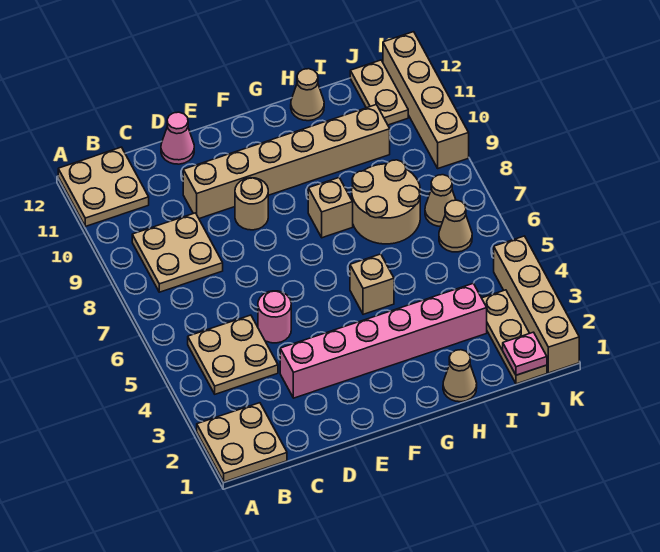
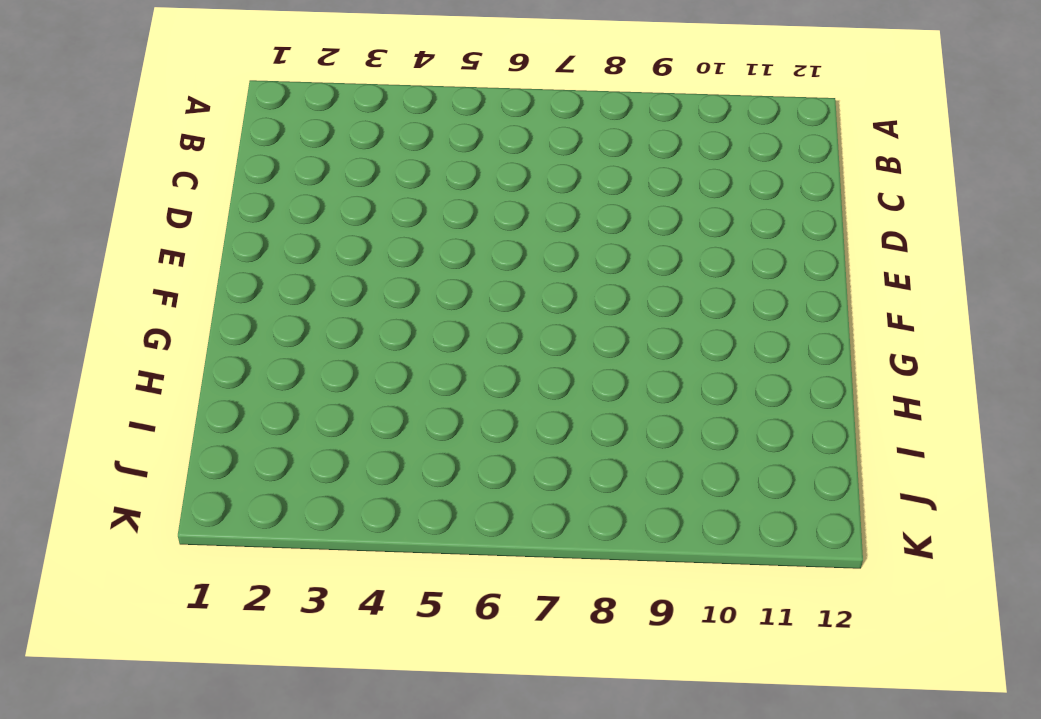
none -> tan 2x2 plate [197,403,287,482]
none -> tan 2x2 plate [58,147,149,226]
none -> tan 2x2 plate [188,315,278,394]

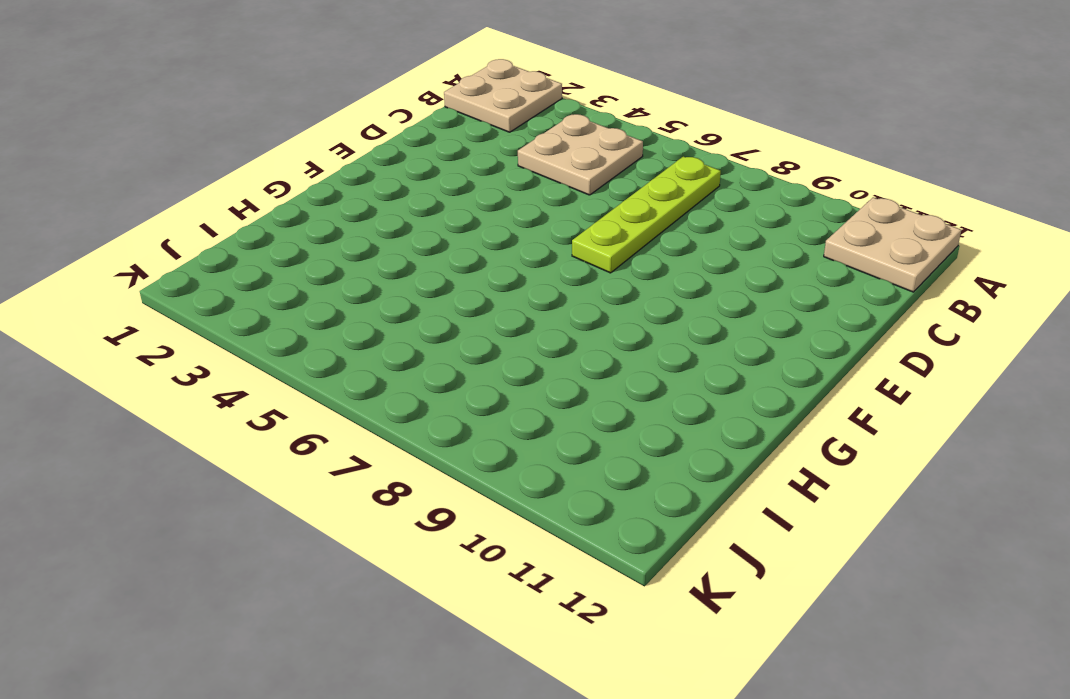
lime 1x4 plate [572,156,721,273] -> none
none -> tan 2x2 plate [132,213,223,292]
none -> pink 1x6 brick [280,283,487,398]
none -> pink 1x1 round brick [258,291,291,343]

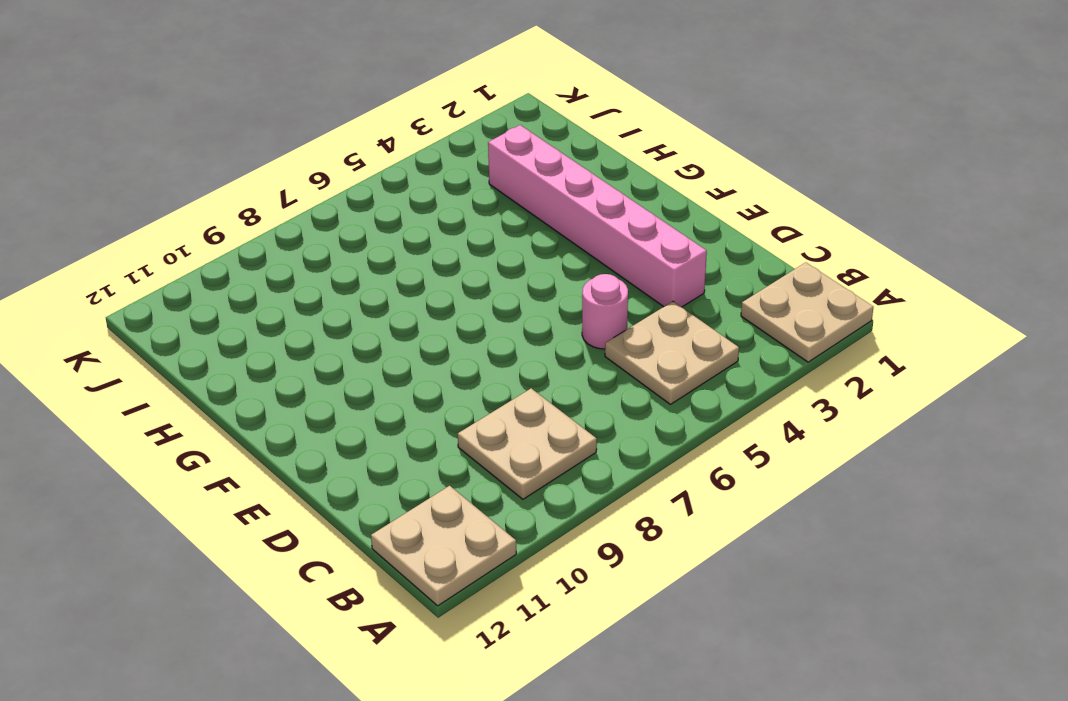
none -> tan 1x6 brick [183,105,390,219]
none -> pink 1x1 cone [161,112,194,164]
none -> tan 1x1 round brick [235,178,268,230]

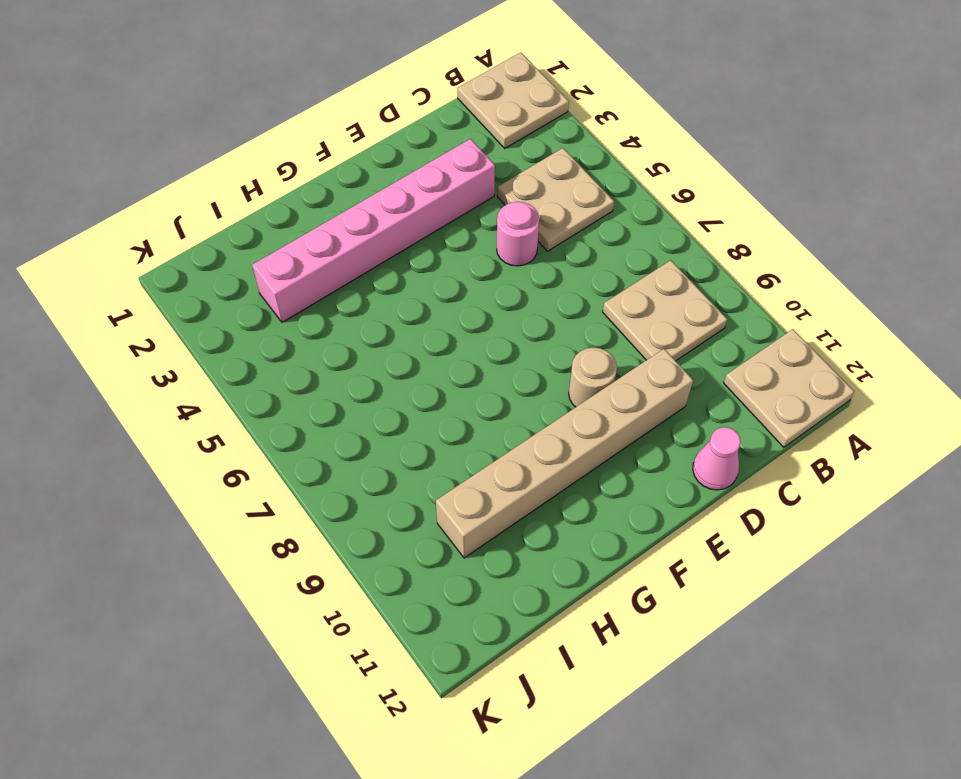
none -> tan 1x1 brick [350,254,394,314]
none -> tan 1x1 brick [308,178,353,238]
none -> tan 1x1 cone [443,350,477,402]

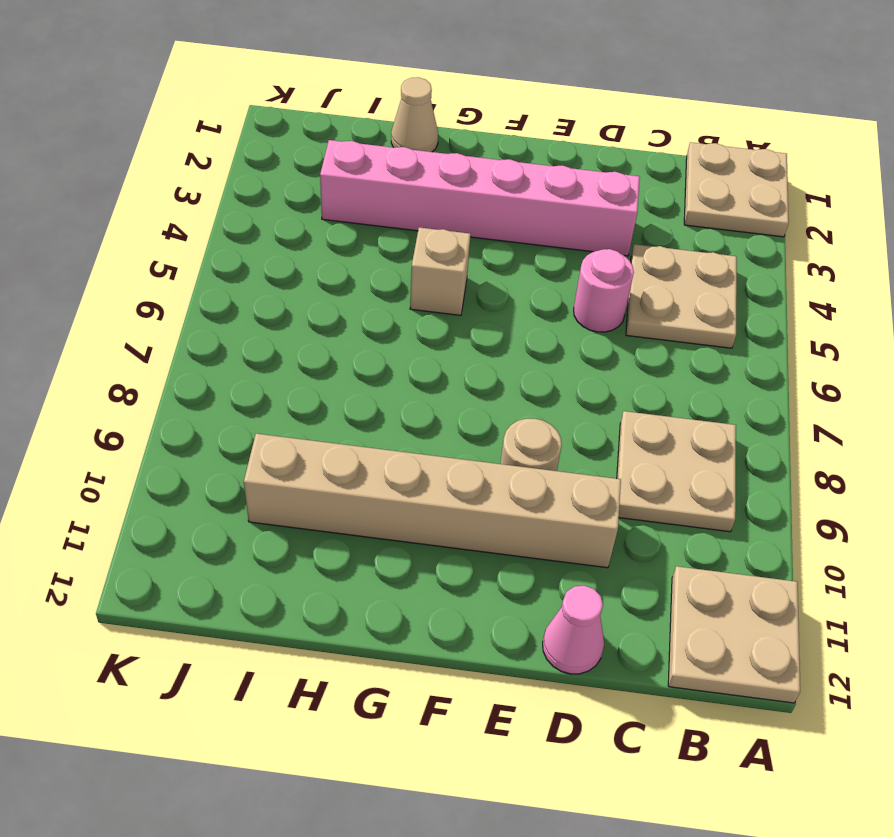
none -> tan 1x1 brick [308,178,353,238]
none -> tan 2x2 round brick [352,160,420,244]
none -> tan 1x1 cone [291,69,324,121]

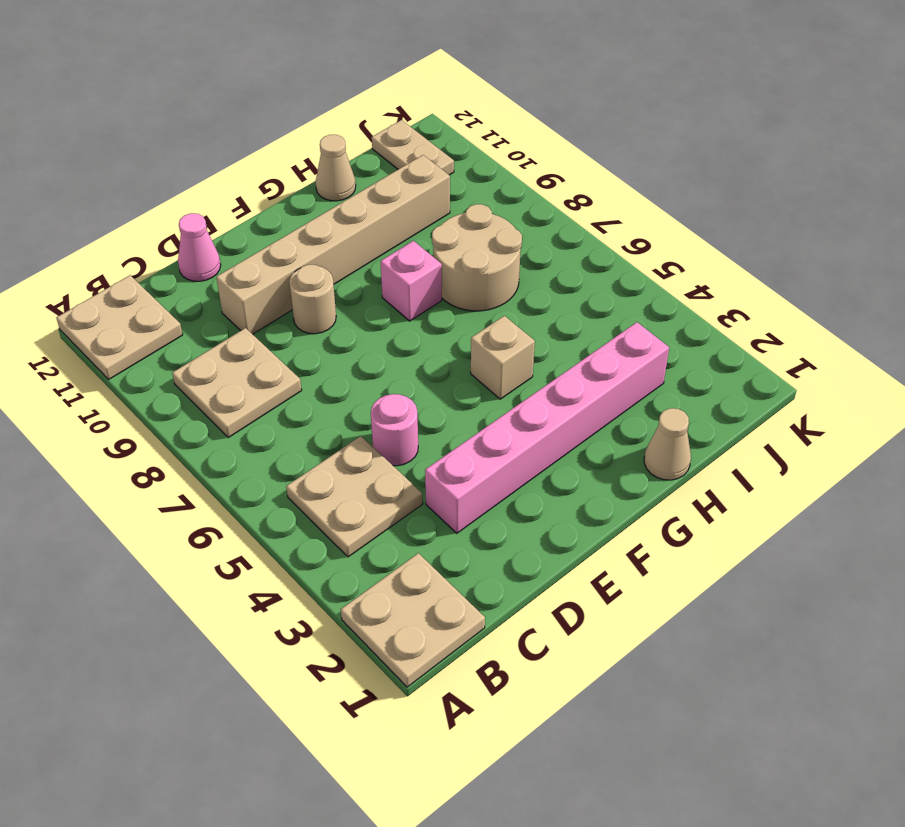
pink 1x1 brick [381,241,442,321] -> tan 1x1 brick [308,178,353,238]
none -> tan 1x3 plate [482,290,547,384]
none -> tan 1x1 cone [439,200,472,252]
none -> tan 1x1 cone [425,175,456,226]

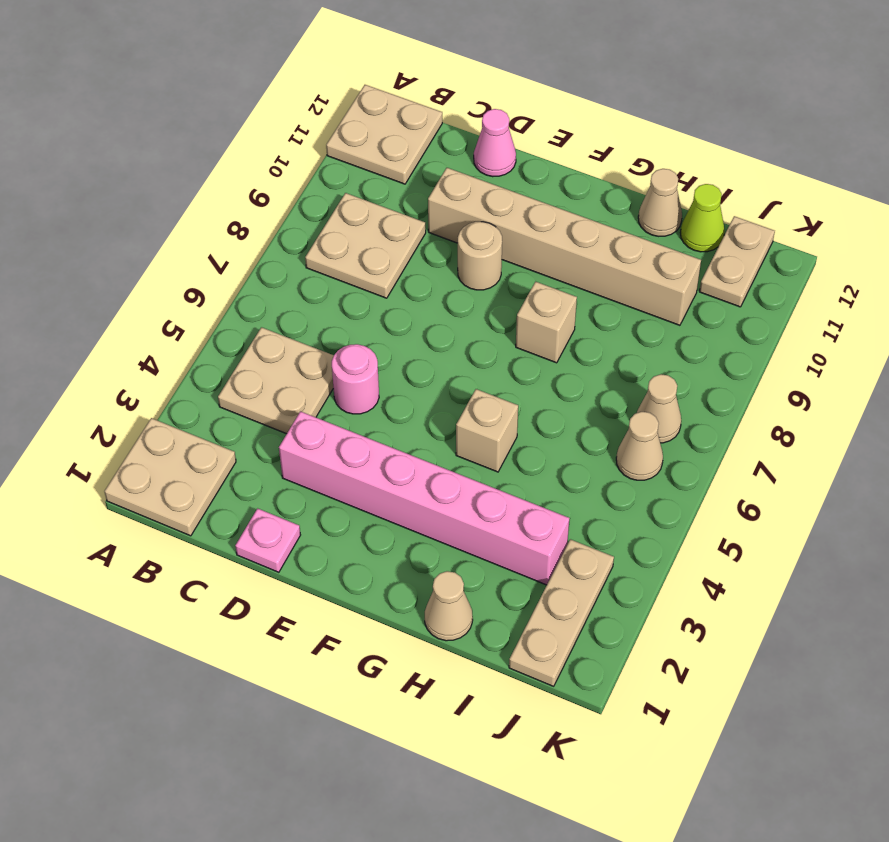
pink 1x1 plate [235,508,300,572] -> pink 1x1 plate moved to [503,332,547,375]
lime 1x1 cone [680,184,725,252] -> none
none -> tan 2x2 round brick [352,160,420,244]
none -> tan 1x4 brick [494,236,579,373]
none -> tan 1x4 brick [383,32,469,168]

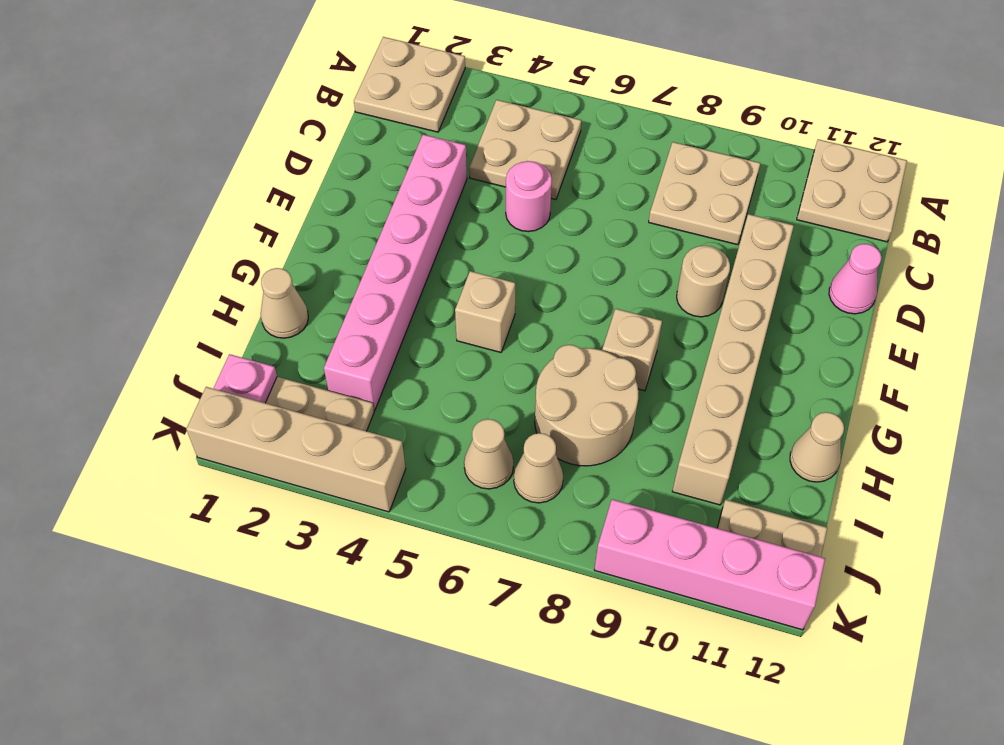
pink 1x4 brick [595,499,825,630] -> tan 1x4 brick [383,32,469,168]

